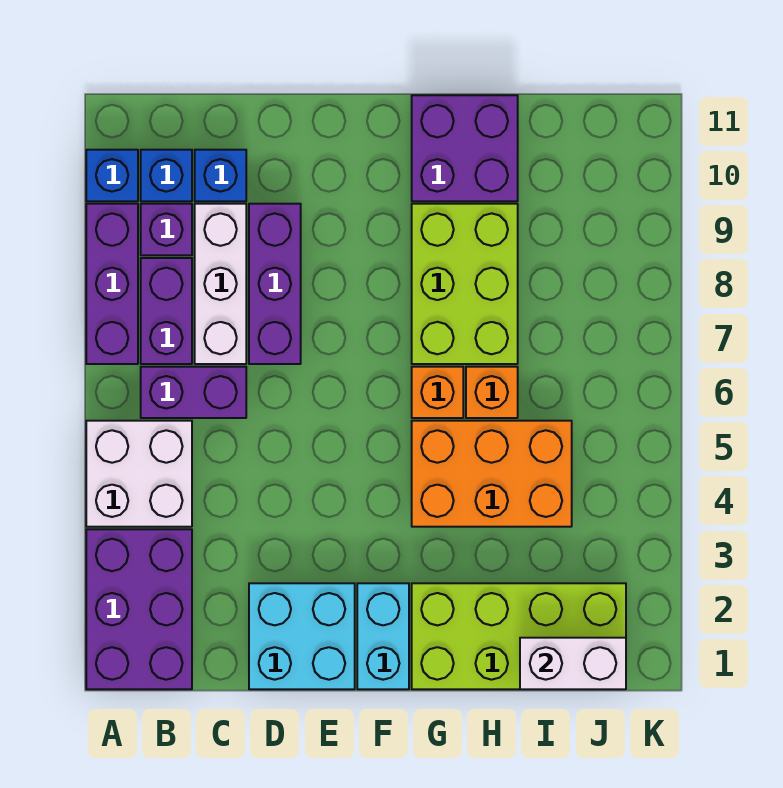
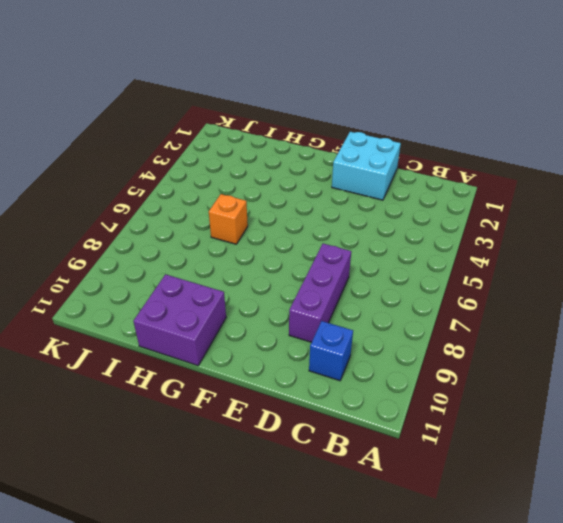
none -> purple 2x3 brick [86,529,192,689]
none -> white 2x2 brick [86,421,192,527]
none -> purple 1x3 brick [86,204,138,364]

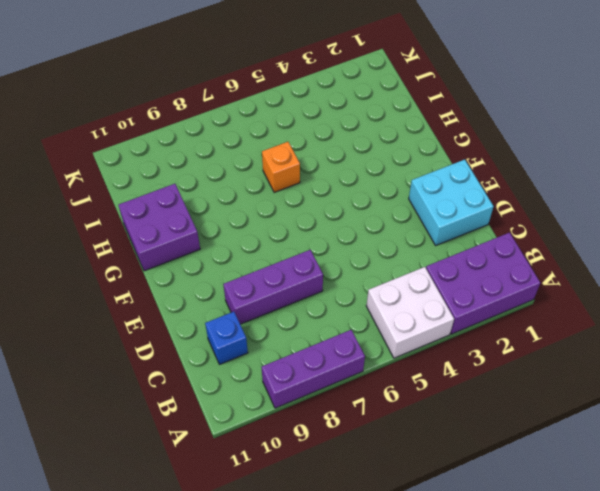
none -> blue 1x1 brick [86,150,138,201]
none -> purple 1x2 brick [141,367,246,418]
none -> purple 1x2 brick [141,258,192,364]

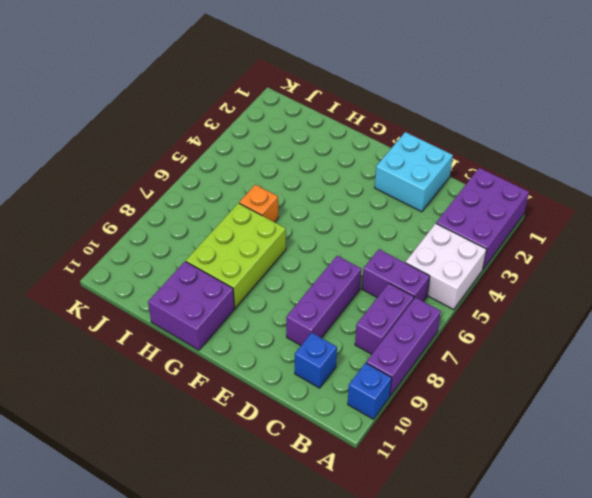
none -> purple 1x1 brick [141,204,192,255]
none -> blue 1x1 brick [141,150,192,201]
none -> white 1x3 brick [195,204,246,364]

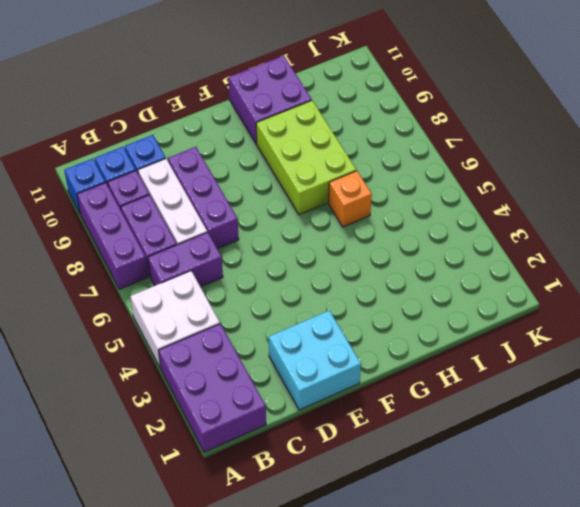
none -> cyan 1x2 brick [357,583,409,689]
none -> lime 2x4 brick [412,583,626,689]
none -> orange 2x3 brick [412,421,572,527]

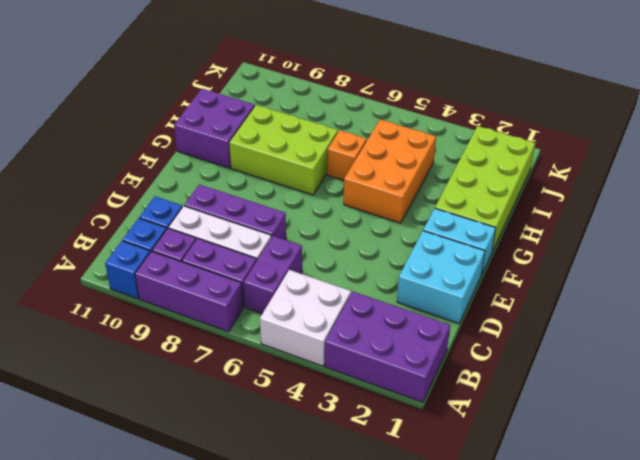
none -> orange 1x1 brick [412,367,463,418]
none -> white 1x2 brick [520,638,626,689]

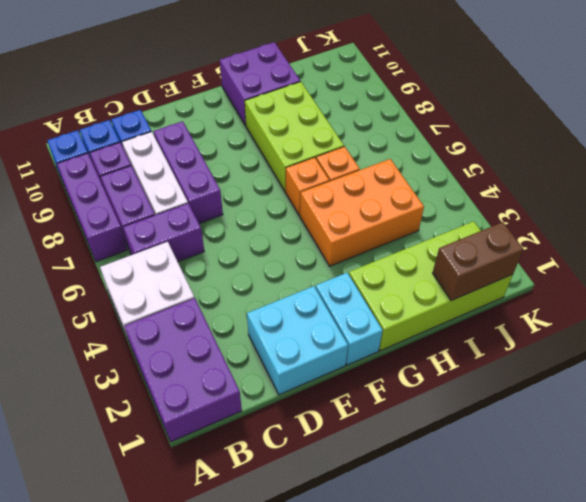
brown 1x2 brick [433,222,523,301] -> white 1x2 brick [520,638,626,689]

